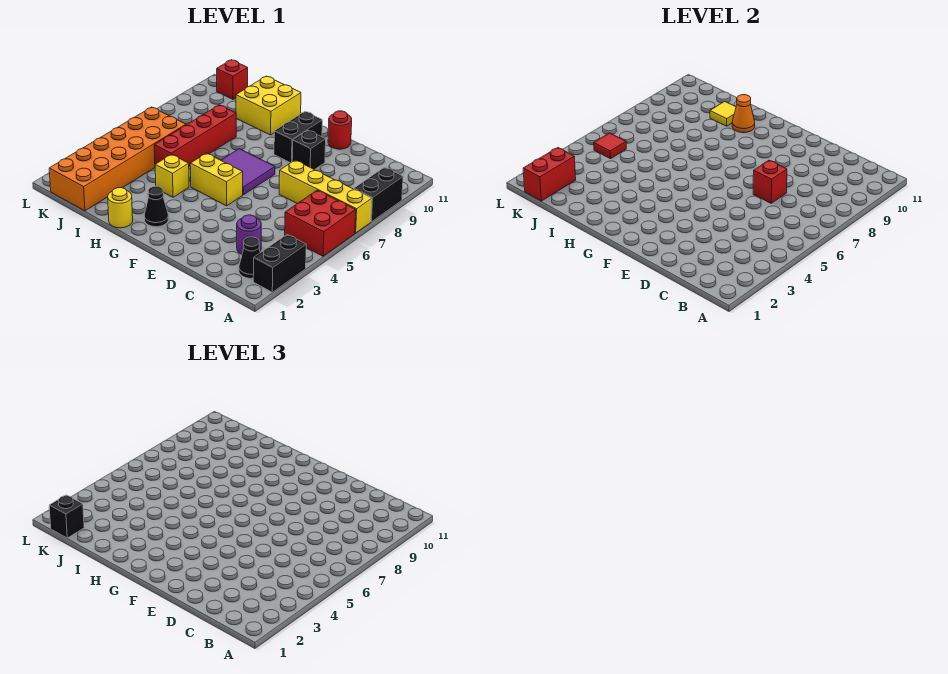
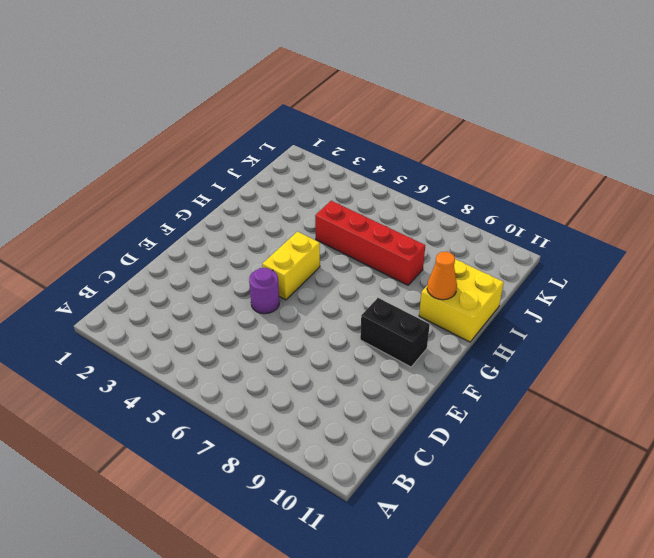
purple 1x1 round brick [249,268,279,314] -> purple 1x1 round brick moved to [237,215,261,254]
none -> black 1x2 brick [253,234,306,292]
none -> red 2x2 brick [285,190,356,256]
none -> yellow 1x4 brick [279,160,372,233]

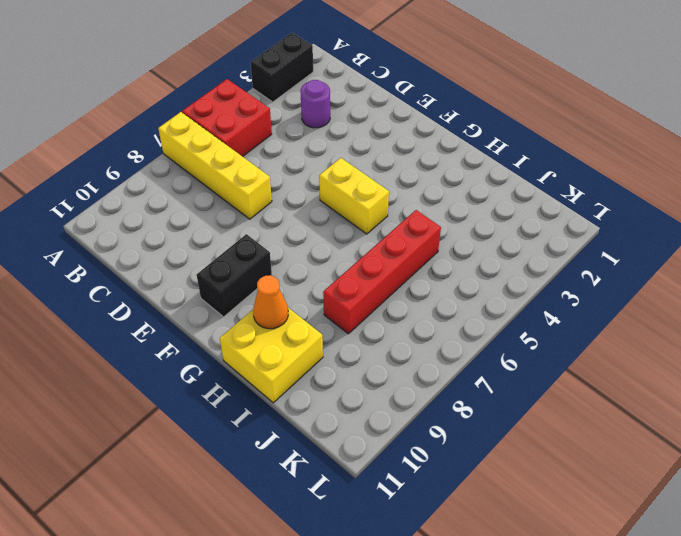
none -> black 1x2 brick [354,167,403,222]
none -> black 1x1 cone [239,237,260,279]
none -> black 1x1 brick [292,130,326,170]

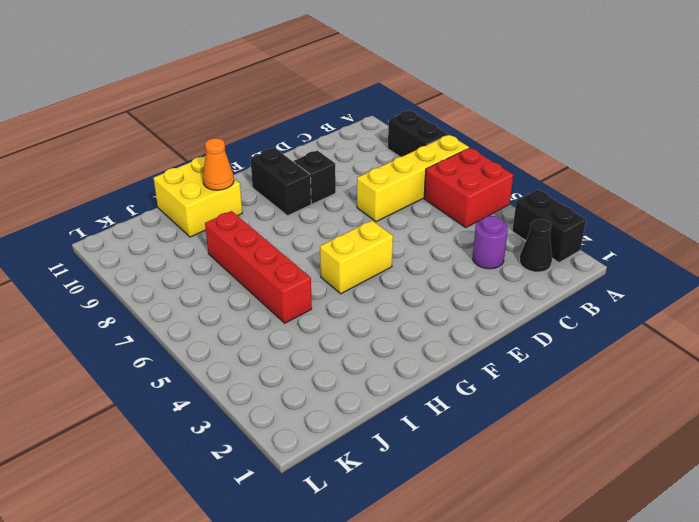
none -> red 1x1 round brick [328,111,352,149]
none -> purple 2x2 tile [221,149,275,195]
none -> black 1x1 cone [144,186,168,227]

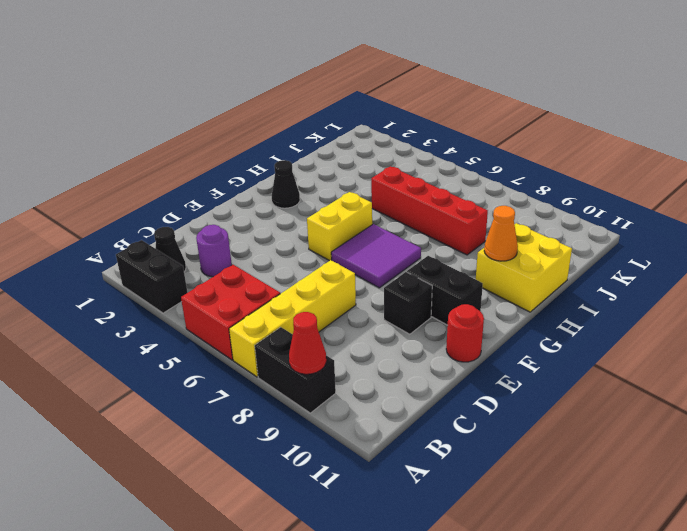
red 1x1 cone [289,312,326,374] -> none
none -> yellow 1x1 round brick [108,188,133,228]
none -> yellow 1x1 brick [155,154,189,197]
none -> orange 2x6 brick [49,107,186,211]

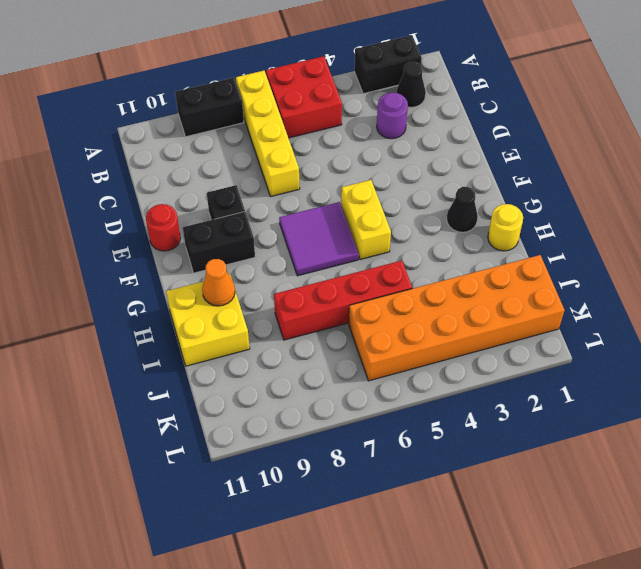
none -> yellow 1x1 brick [155,154,189,197]
none -> red 1x1 brick [217,60,248,99]
none -> red 1x1 brick [753,160,787,203]

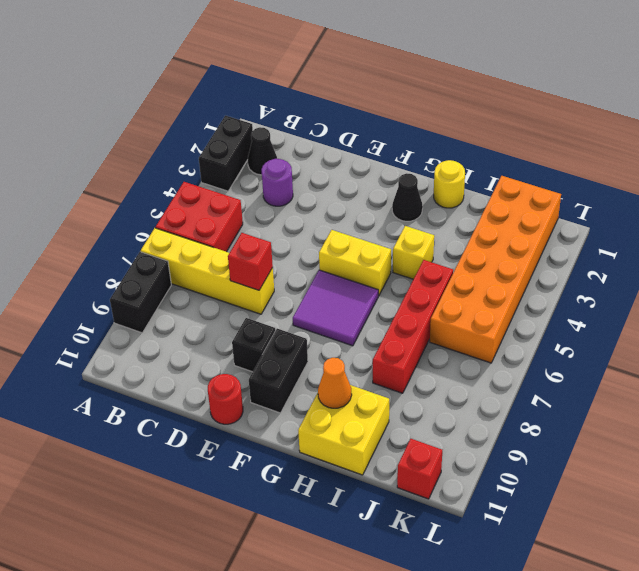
none -> yellow 1x1 tile [710,101,736,126]
none -> red 1x2 brick [523,148,576,201]
none -> red 1x1 tile [594,133,626,159]

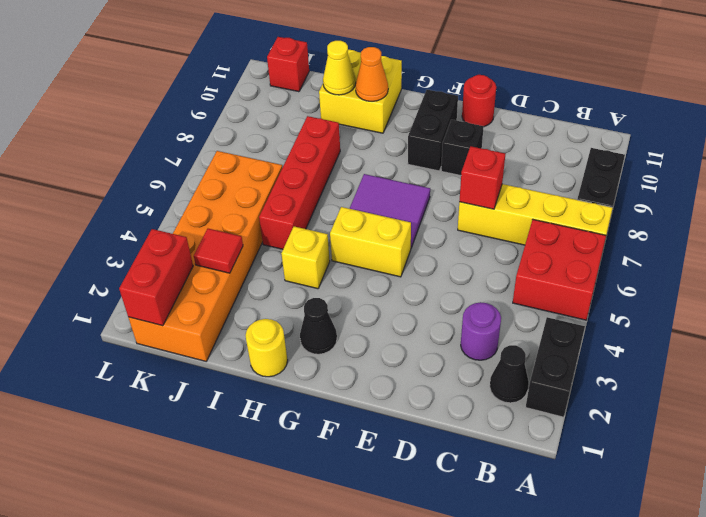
yellow 1x1 cone [323,41,356,95] -> yellow 1x1 tile [710,101,736,126]
red 1x1 tile [194,229,243,273] -> red 1x1 tile moved to [594,133,626,159]
none -> black 1x1 brick [49,495,84,538]

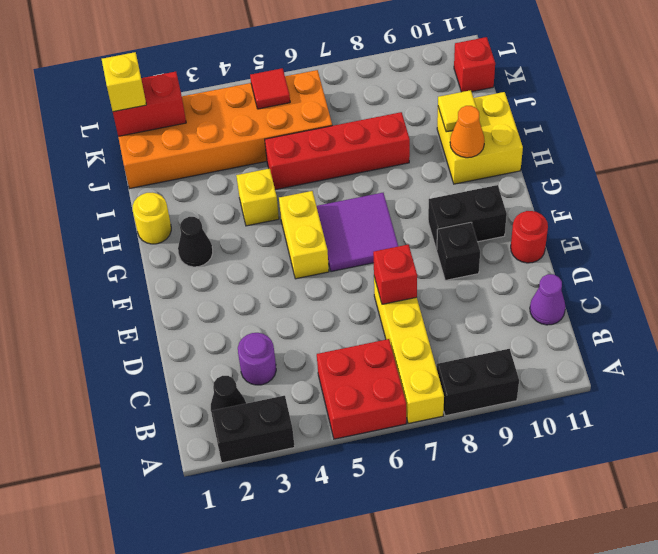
purple 1x1 cone [530,274,566,325] -> none
yellow 1x1 brick [102,52,146,112] -> black 1x1 brick [49,495,84,538]

